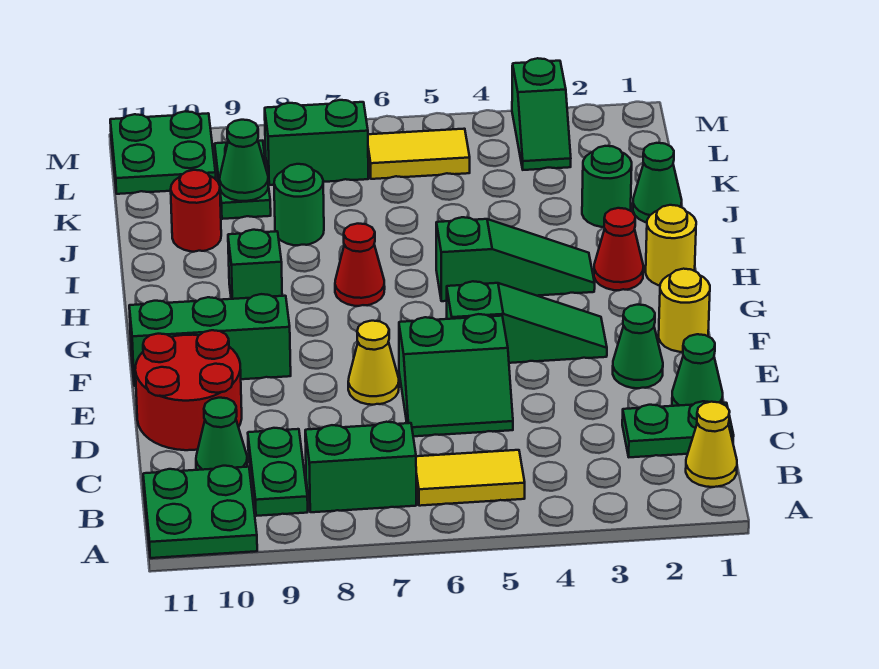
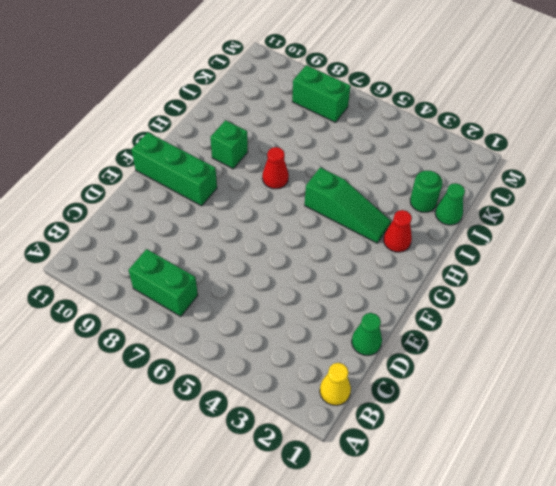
none -> green 2x2 plate [143,466,257,558]
none -> yellow 1x2 tile [416,450,525,506]
none -> green 1x2 plate [248,428,308,516]
none -> green 1x2 plate [622,401,734,457]

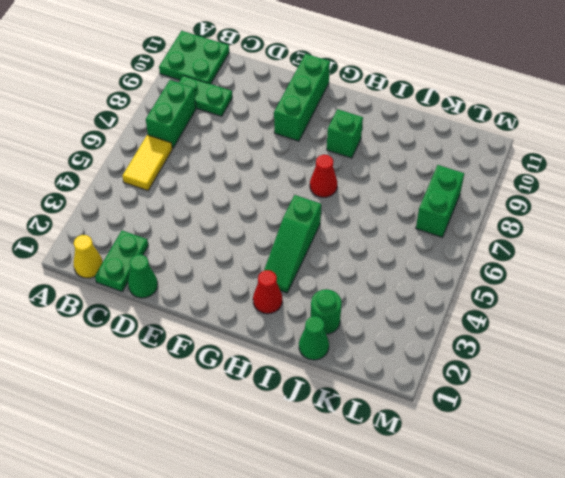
none -> green 1x1 cone [196,398,247,470]
none -> green 2x2 slope [399,314,513,436]
none -> red 2x2 round brick [135,330,242,450]
none -> green 1x1 cone [613,305,663,388]

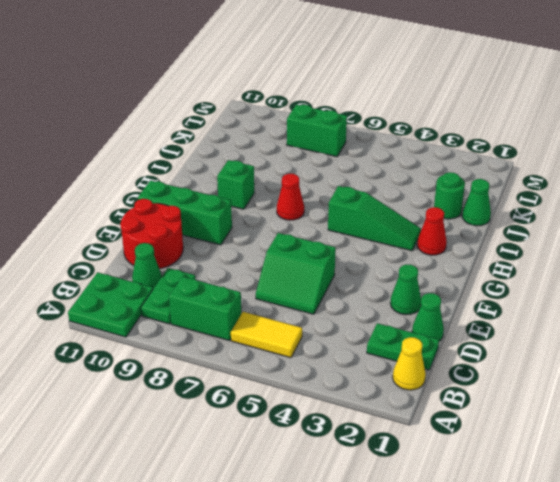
none -> yellow 1x1 cone [348,321,399,405]
none -> yellow 1x1 round brick [659,269,710,352]
none -> green 1x3 slope [447,281,607,363]
none -> yellow 1x1 round brick [646,205,696,286]

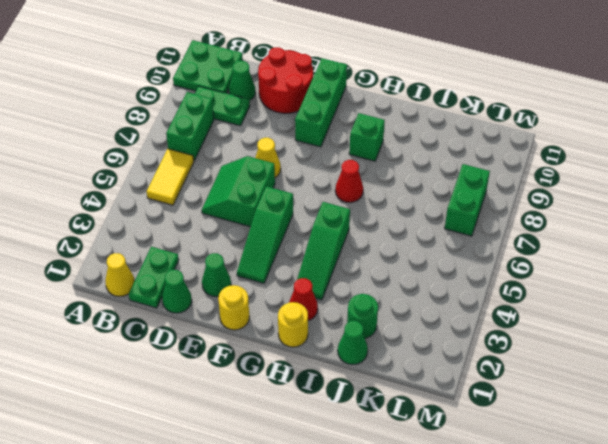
none -> green 1x1 round brick [274,164,324,245]
none -> red 1x1 round brick [171,170,221,252]
none -> green 1x2 plate [215,141,271,219]
none -> green 1x2 slope [512,58,571,170]

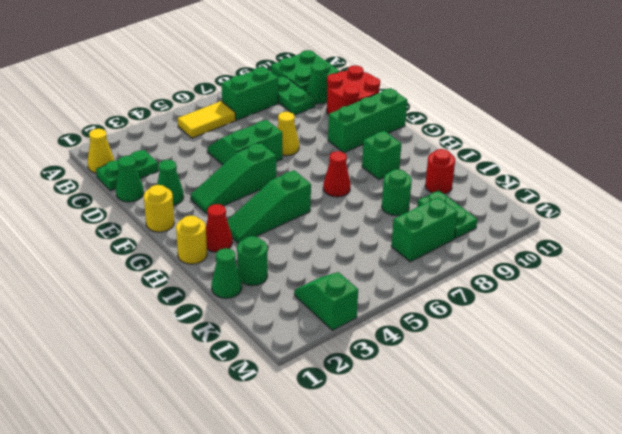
none -> yellow 1x2 tile [368,129,470,179]
none -> green 2x2 plate [110,111,216,194]
none -> green 1x1 cone [220,120,268,201]

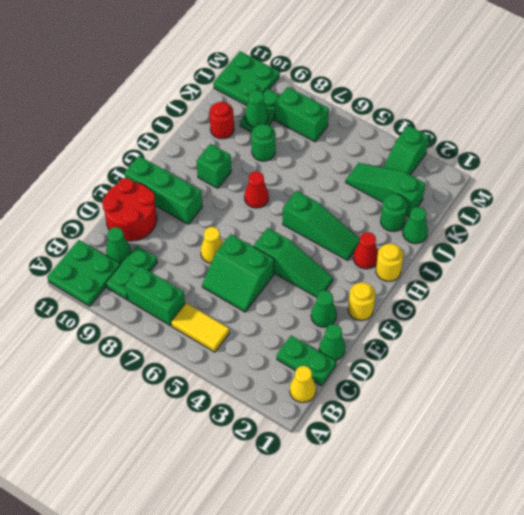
green 1x3 slope [346,163,425,217] -> none
none -> yellow 1x2 tile [368,129,470,179]

